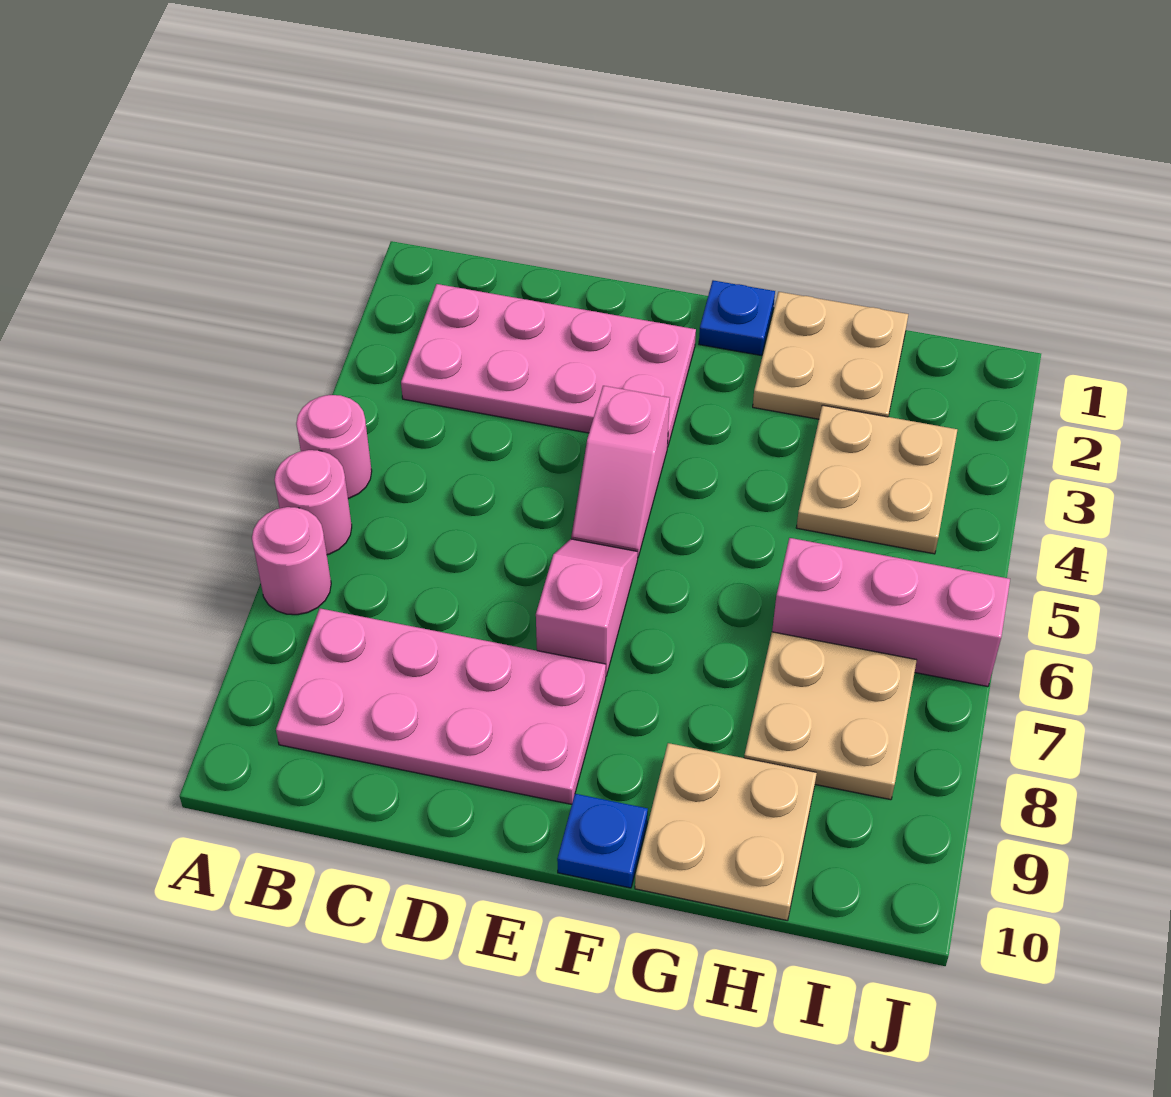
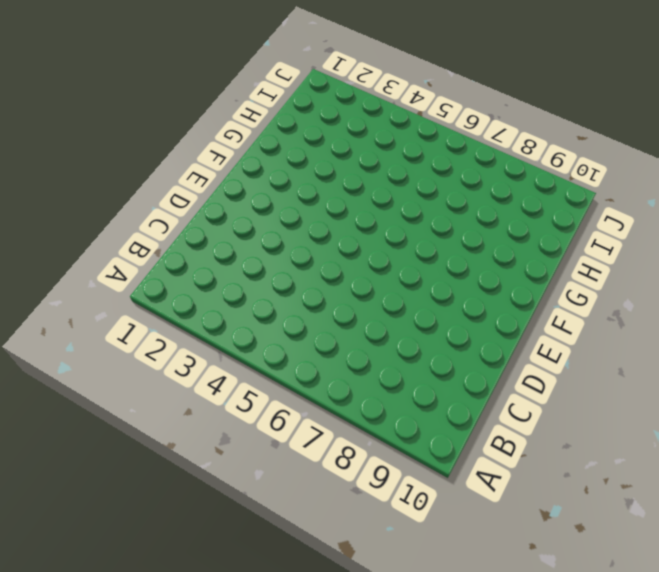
none -> pink 1x1 round brick [296,395,372,498]
none -> pink 1x1 round brick [274,450,352,555]
none -> pink 1x1 round brick [252,507,331,615]

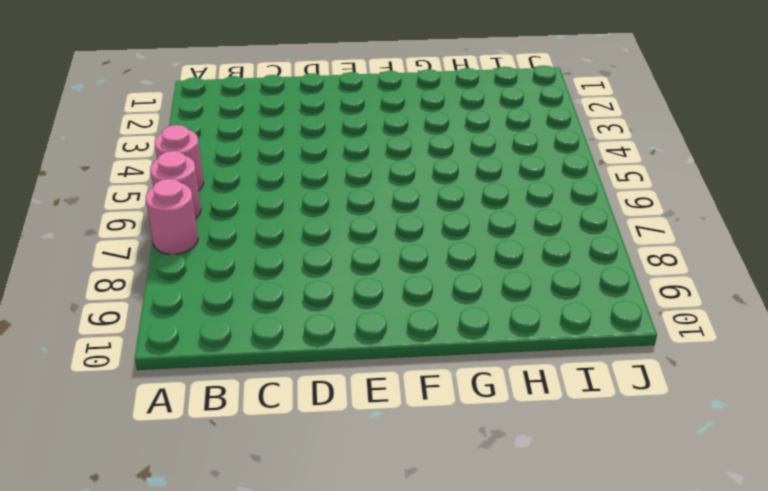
none -> pink 2x4 plate [401,284,696,447]
none -> pink 2x4 plate [276,608,606,804]
none -> pink 1x2 slope [571,386,670,557]

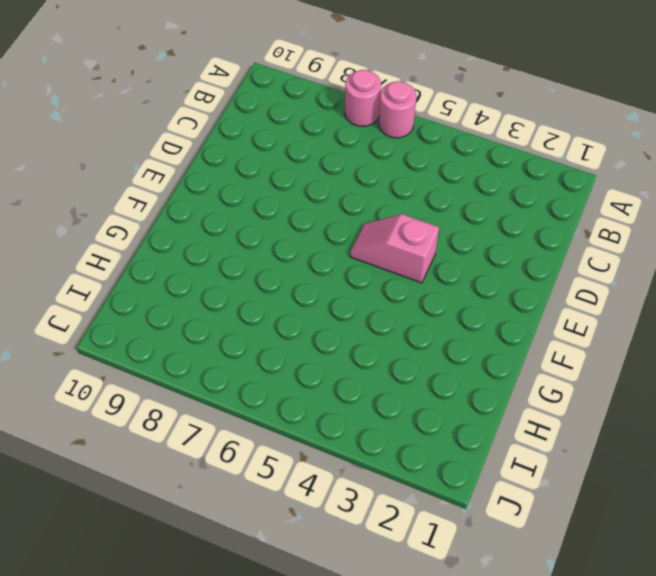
none -> pink 1x1 round brick [296,395,372,498]
none -> pink 2x4 plate [401,284,696,447]
none -> pink 2x4 plate [276,608,606,804]

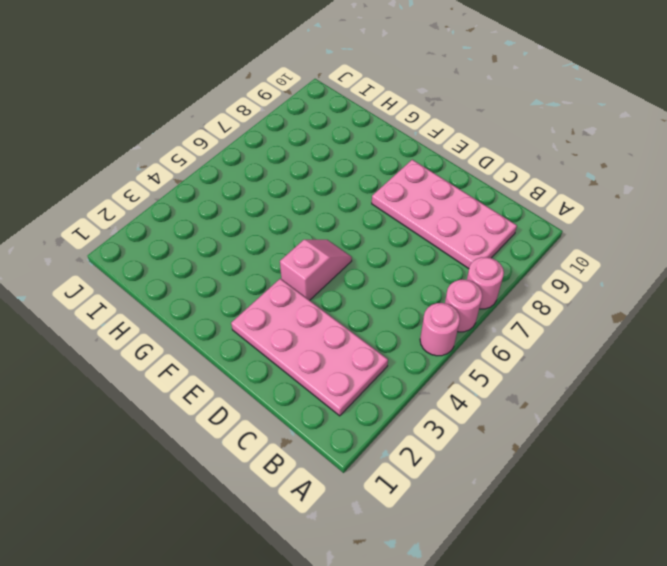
none -> pink 1x2 slope [536,539,638,676]
none -> blue 1x1 plate [699,280,775,356]
none -> blue 1x1 plate [557,794,648,888]

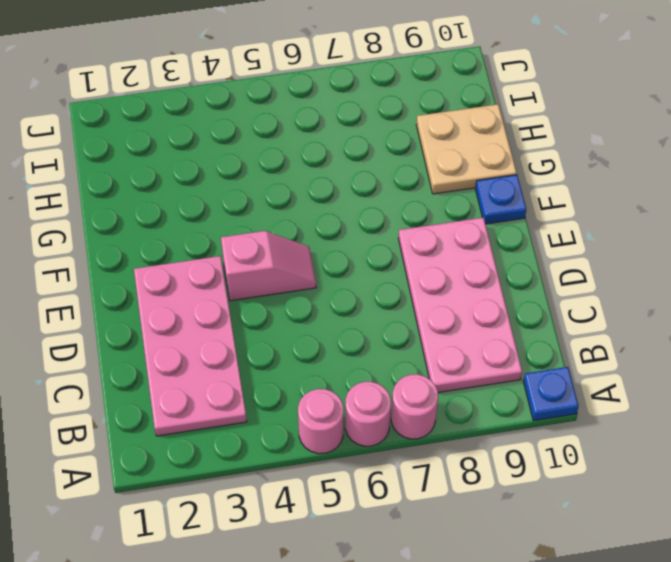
blue 1x1 plate [523,367,579,421] -> blue 1x1 plate moved to [699,280,775,356]
none -> pink 1x2 slope [536,539,638,676]
none -> tan 2x2 plate [753,292,908,419]
none -> tan 2x2 plate [796,405,957,554]

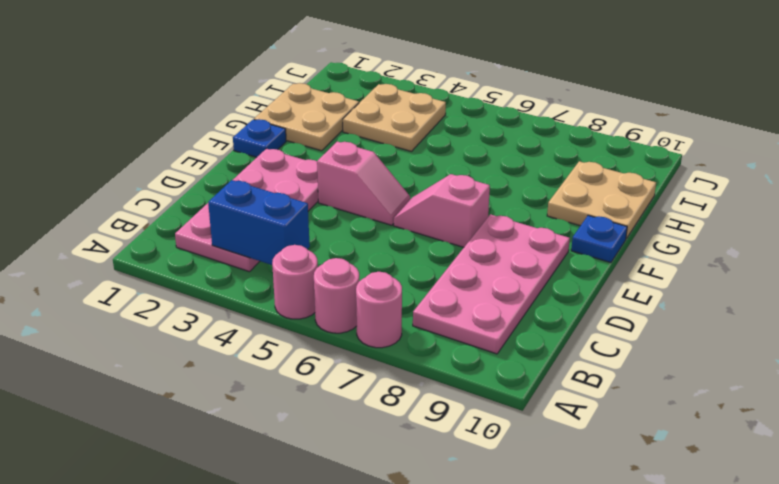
blue 1x2 brick [208,180,310,265] -> none
none -> pink 1x3 brick [772,538,1010,687]
none -> tan 2x2 plate [744,632,917,800]

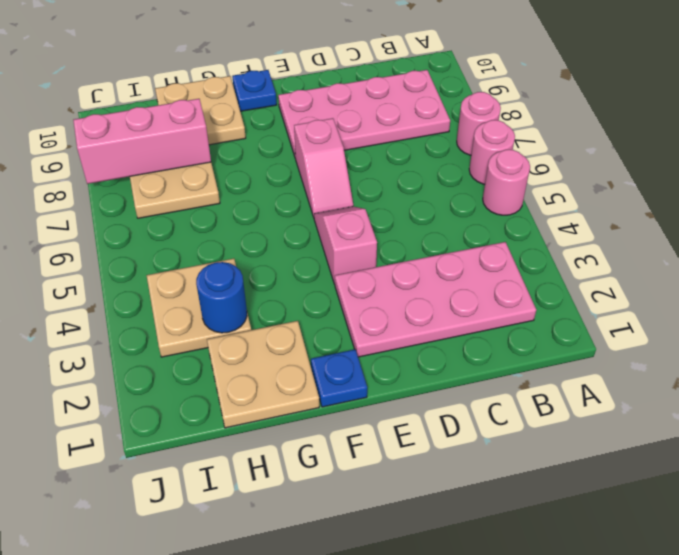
blue 1x1 round brick [196,262,247,333] -> none
pink 1x3 brick [73,99,211,184] -> pink 1x3 brick moved to [772,538,1010,687]

